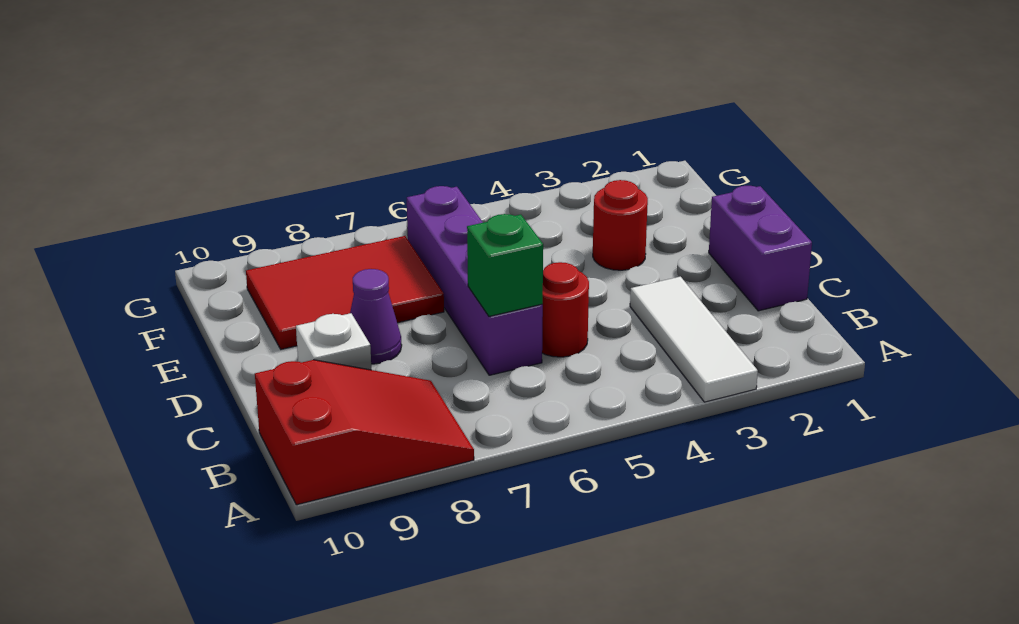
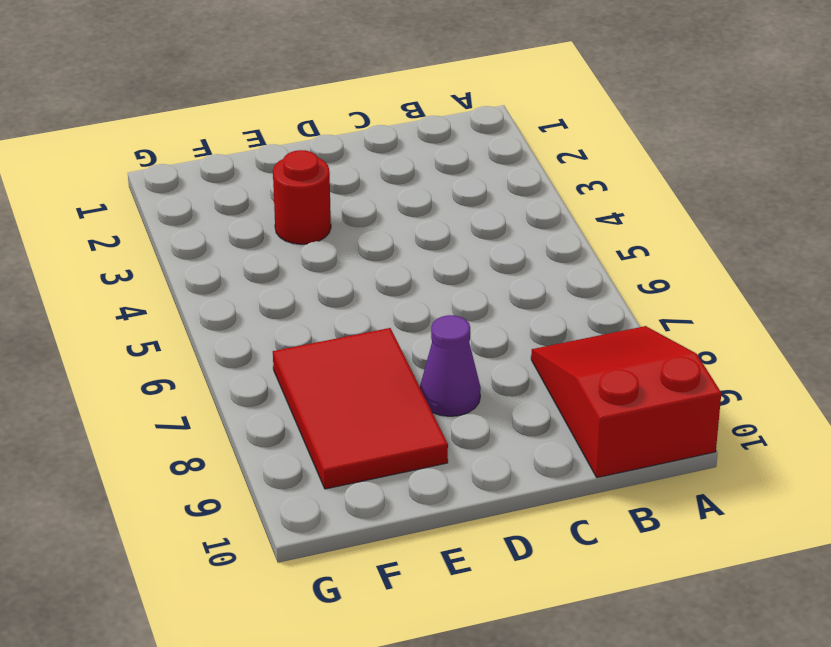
none -> white 1x3 tile [630,277,758,402]
none -> purple 1x2 brick [709,186,812,311]

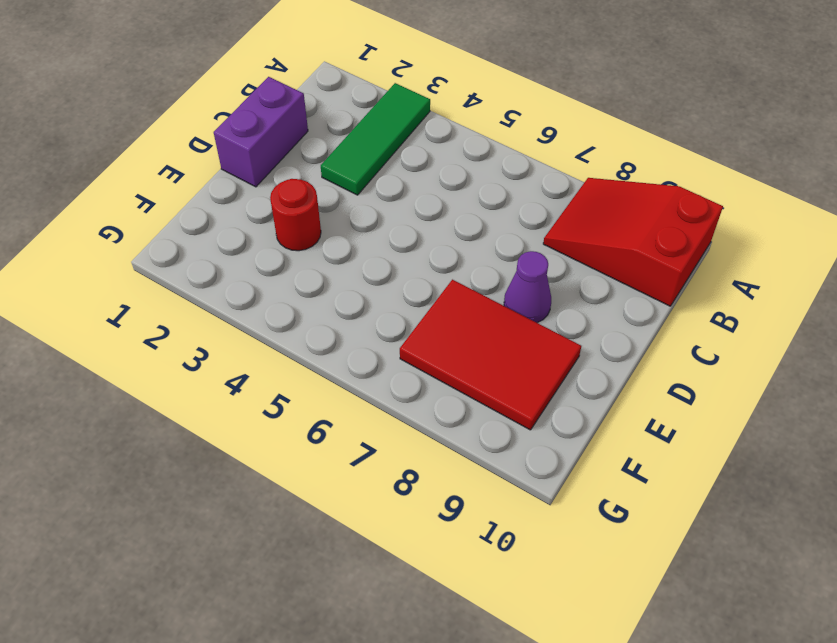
green 1x3 tile [321,83,430,195] -> white 1x3 tile [630,277,758,402]
none -> red 1x1 round brick [542,262,589,357]
none -> purple 1x4 brick [407,186,543,375]

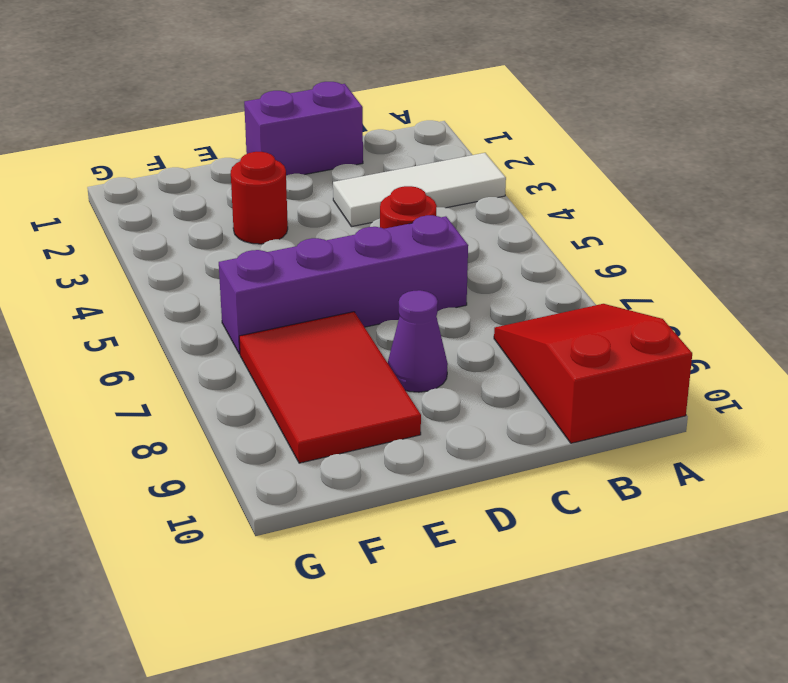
none -> white 1x1 brick [296,313,371,370]
none -> green 1x1 brick [467,214,543,316]

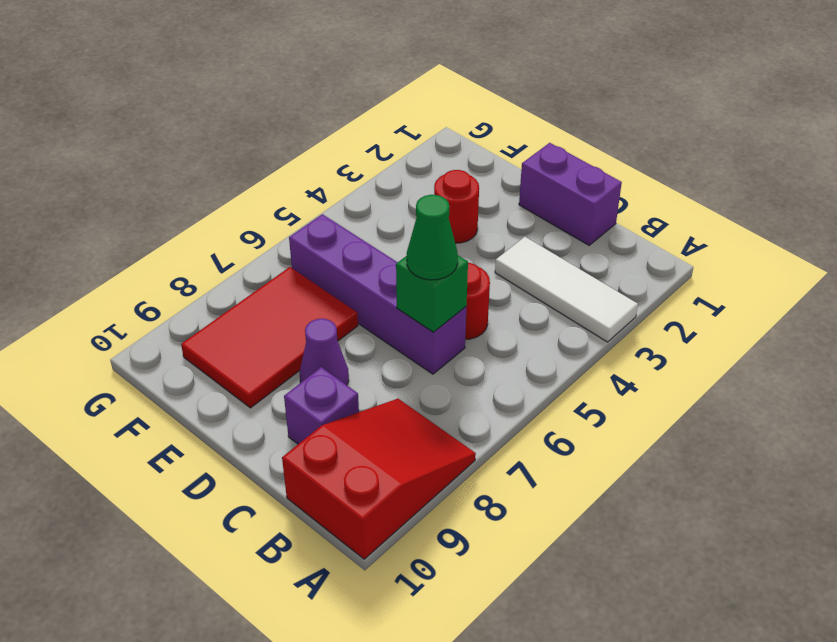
green 1x1 cone [407,195,458,280] -> none
purple 1x1 brick [284,367,359,444] -> white 1x1 brick [296,313,371,370]

